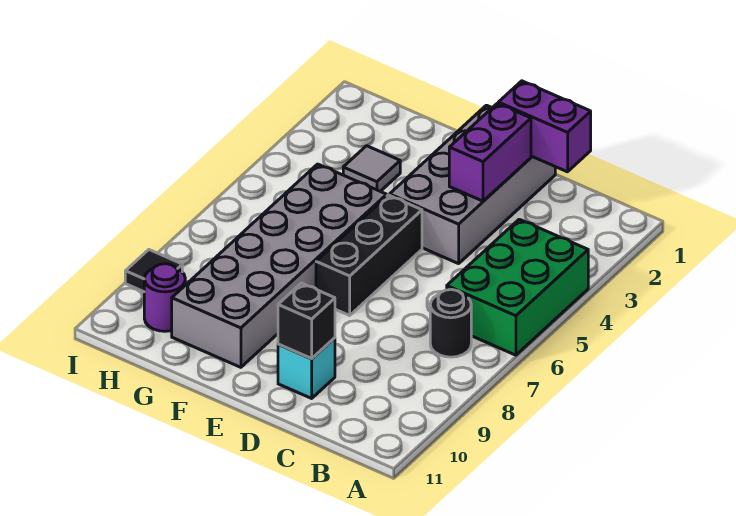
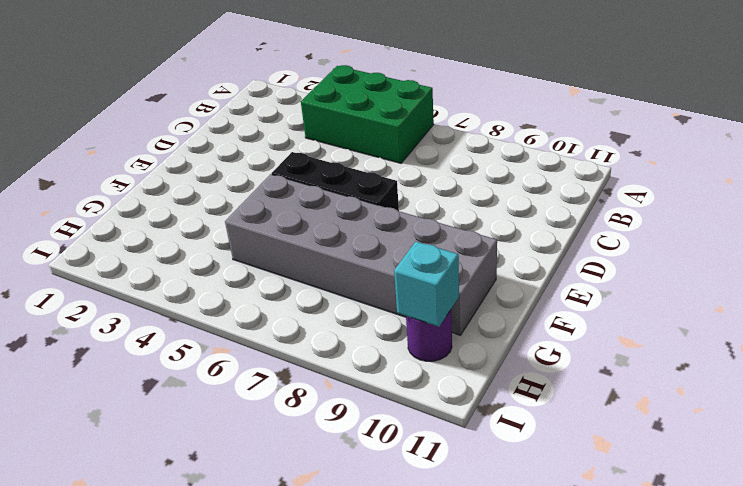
cyan 1x1 brick [394,242,459,327] -> cyan 1x1 brick moved to [278,338,335,398]
none -> black 1x1 round brick [430,290,471,357]
none -> grey 2x4 brick [390,105,555,264]
none -> grey 1x1 tile [343,146,400,191]

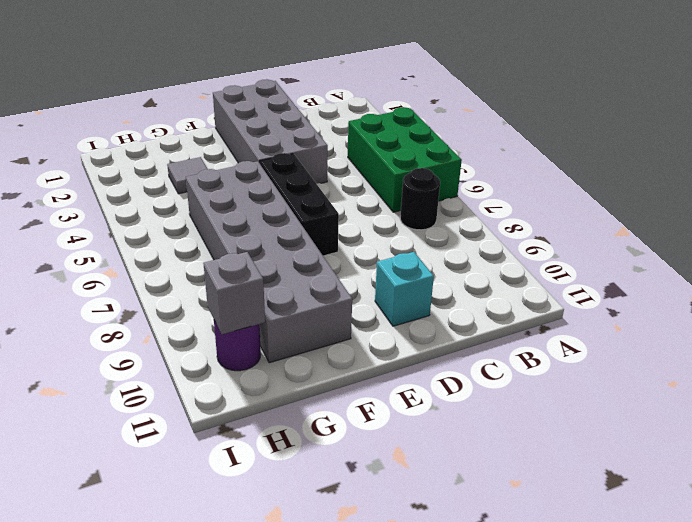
grey 1x1 brick [203,252,265,334] -> none
none -> black 1x1 tile [125,250,182,292]
none -> purple 1x2 brick [498,81,591,172]
none -> purple 1x2 brick [449,103,531,201]

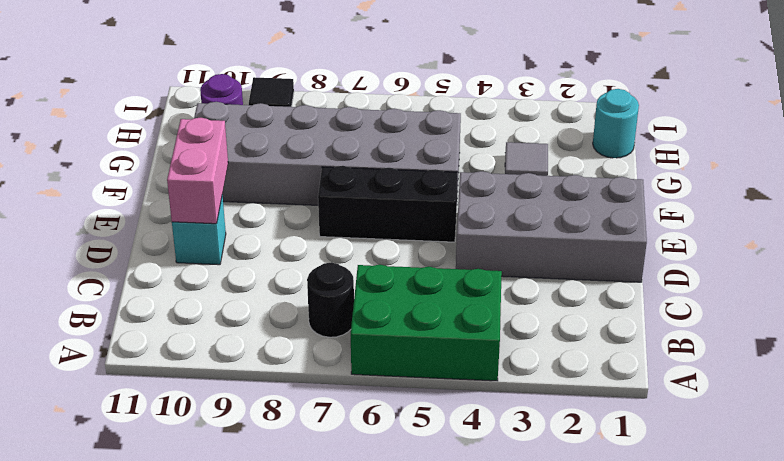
pink 1x2 brick [167,118,228,224] -> black 1x1 brick [278,283,335,358]
cyan 1x1 round brick [593,89,639,158] -> none
none -> purple 1x2 brick [498,81,591,172]
none -> purple 1x2 brick [449,103,531,201]

